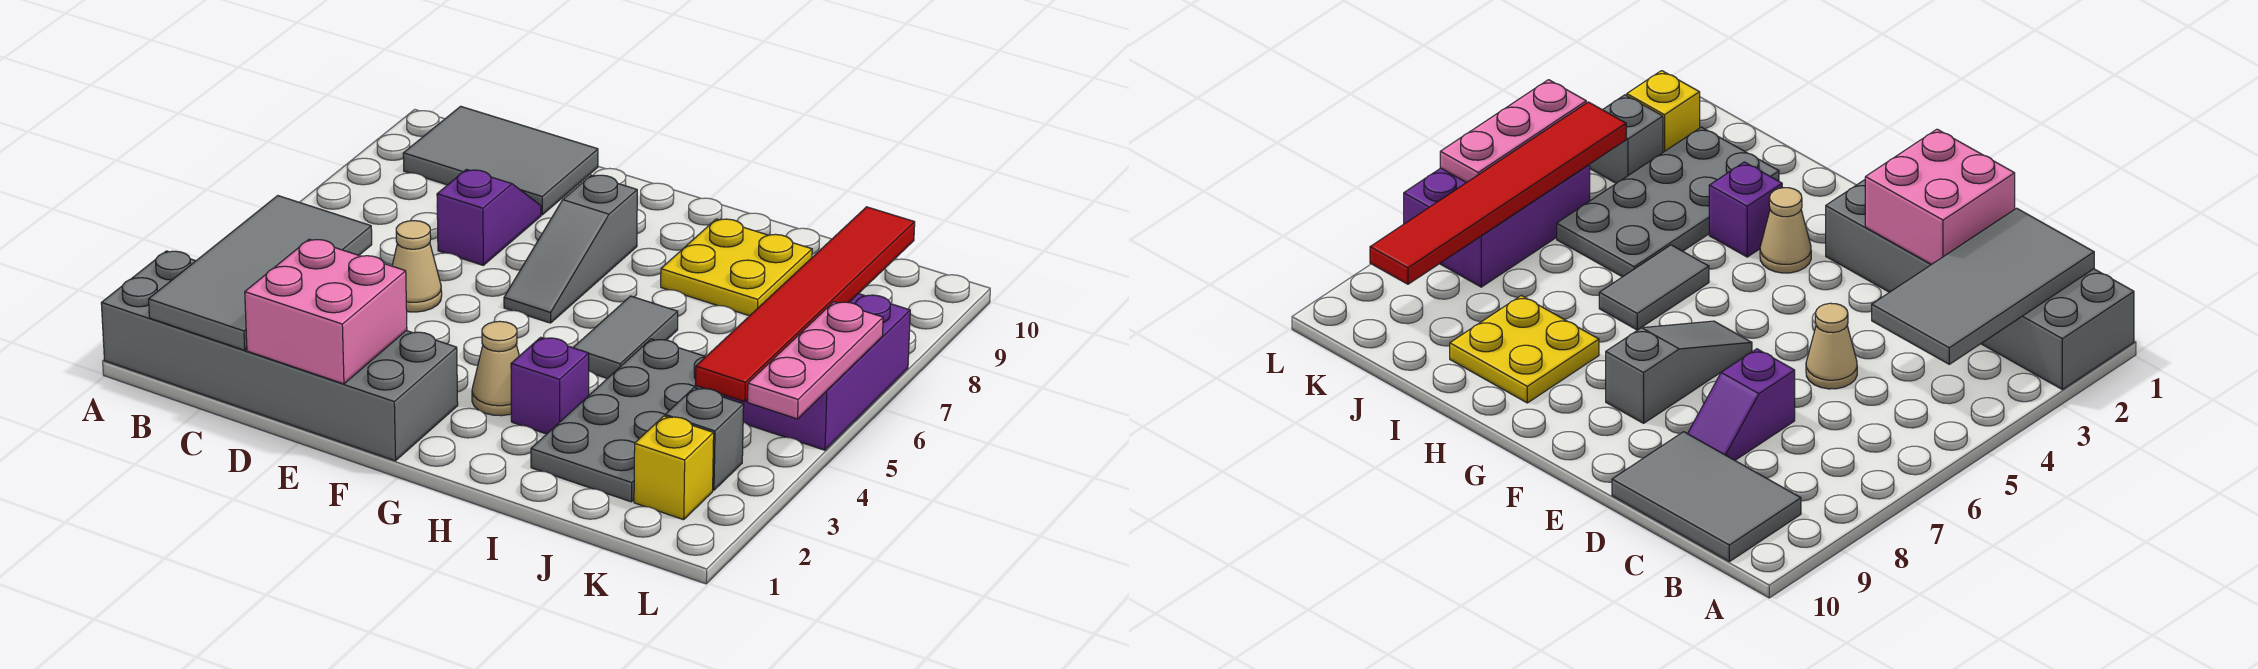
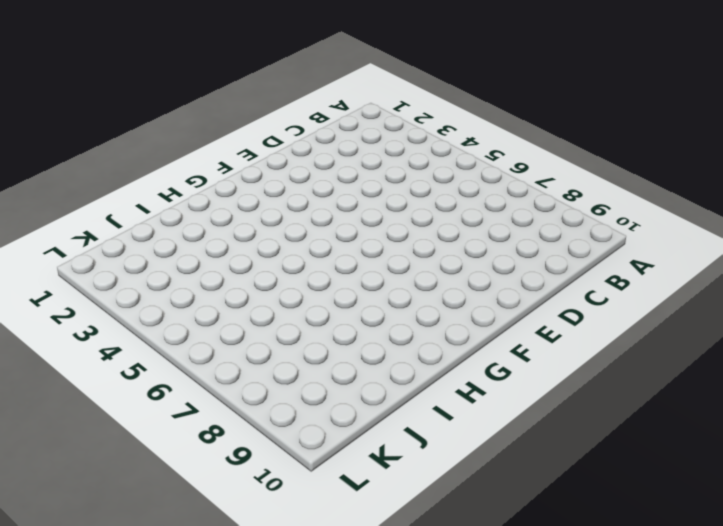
none -> grey 2x6 brick [101,251,458,461]
none -> grey 2x3 tile [403,106,598,215]
none -> tan 1x1 cone [392,221,442,312]

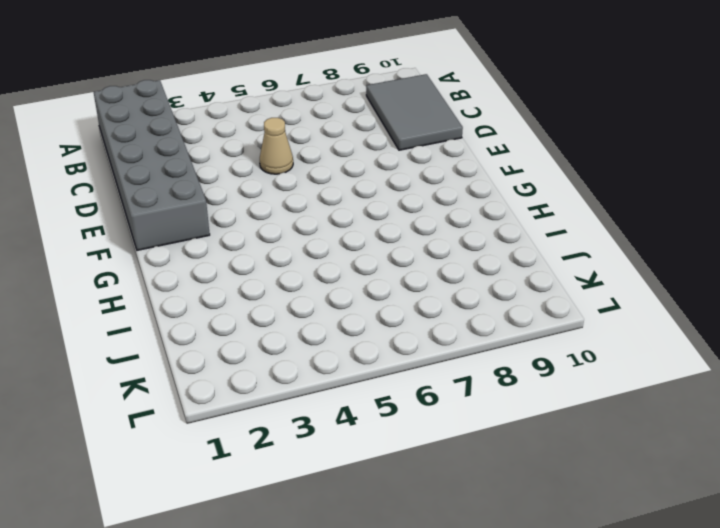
none -> purple 1x2 slope [437,169,541,265]
none -> grey 1x3 slope [504,175,637,323]
none -> tan 1x1 cone [472,321,519,416]

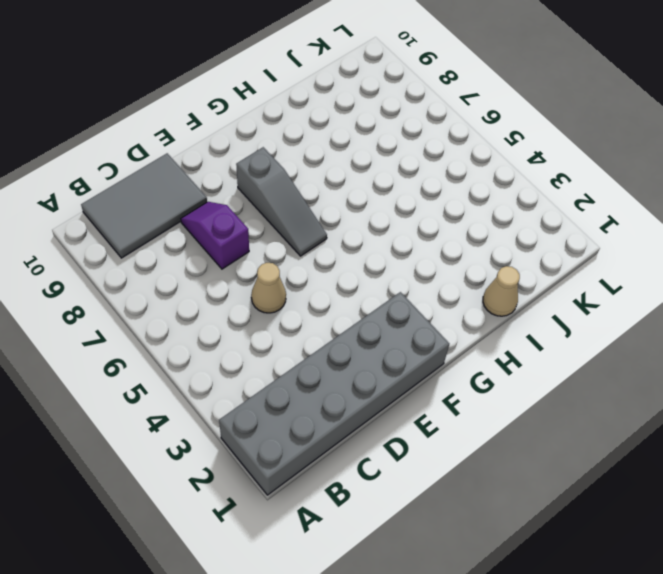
tan 1x1 cone [483,266,520,316] -> tan 1x1 cone moved to [472,321,519,416]
none -> purple 1x1 brick [511,337,589,434]
none -> grey 1x2 tile [573,296,678,378]
none -> yellow 2x2 plate [661,219,812,316]

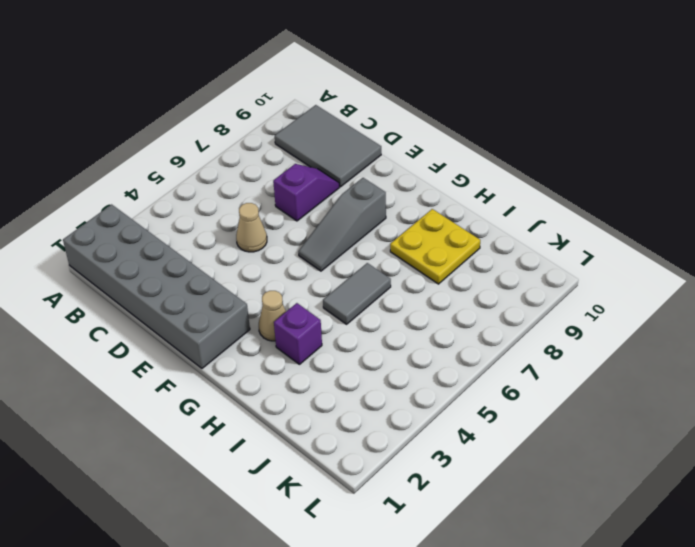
none -> grey 2x4 plate [531,339,724,502]
none -> yellow 1x1 brick [634,416,714,520]
none -> grey 1x1 brick [665,388,744,490]

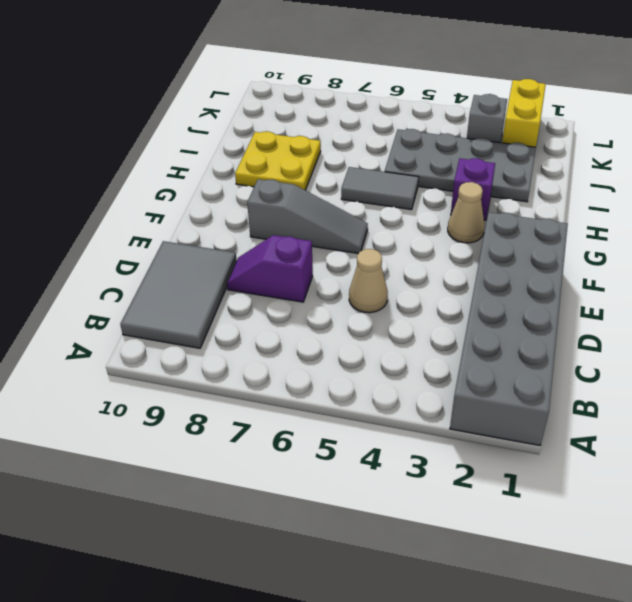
yellow 1x2 brick [502,79,546,147] -> yellow 1x1 brick [634,416,714,520]
none -> purple 2x3 brick [724,294,910,450]
none -> grey 2x4 tile [149,196,372,350]
none -> pink 2x2 brick [245,239,407,384]

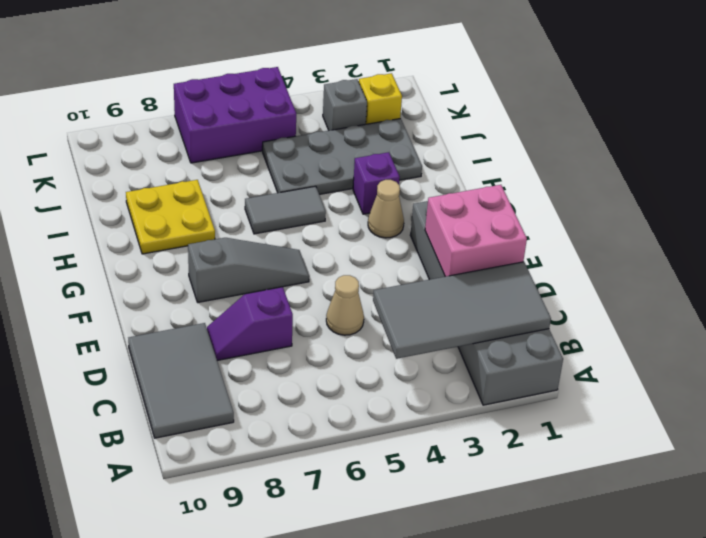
none -> red 1x6 tile [695,207,915,402]
none -> pink 1x3 plate [748,302,883,419]

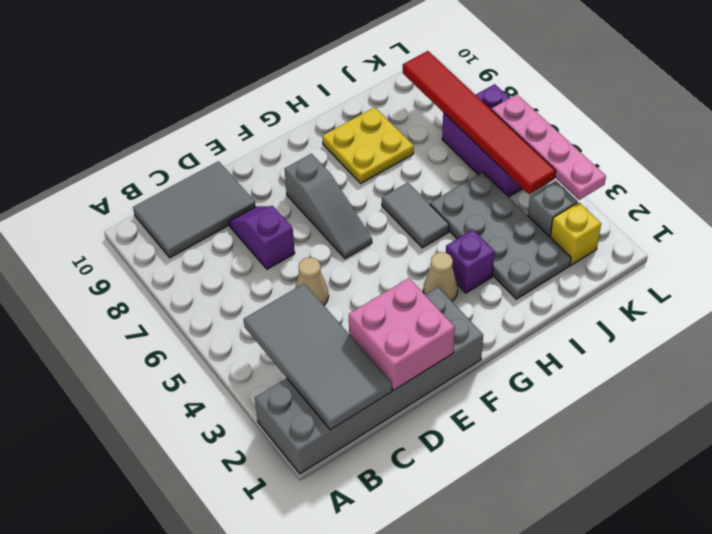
pink 1x4 plate [492,94,606,200] -> pink 1x3 plate [748,302,883,419]

